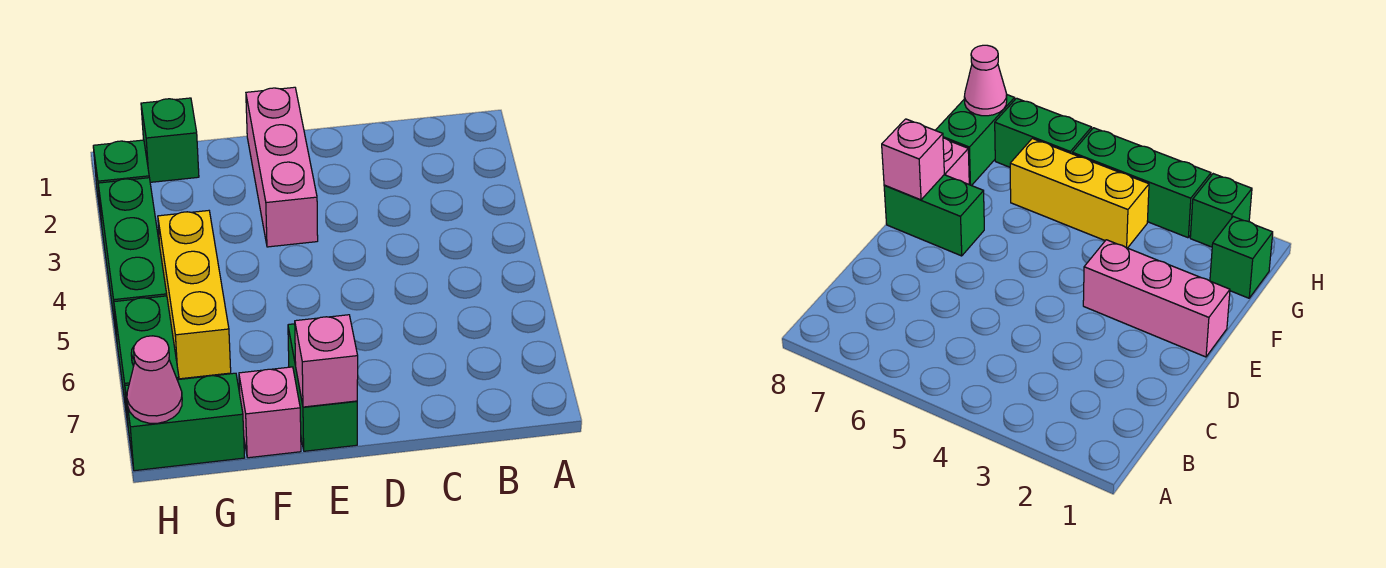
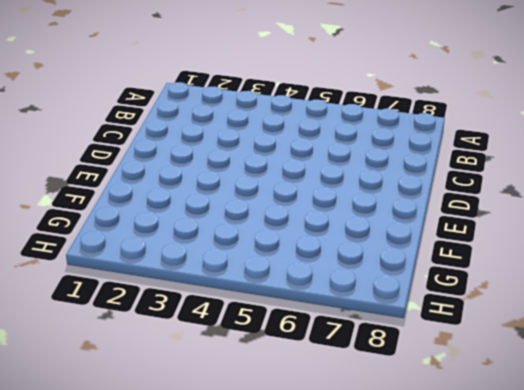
none -> pink 1x3 brick [246,87,318,247]
none -> green 1x2 brick [288,324,357,451]

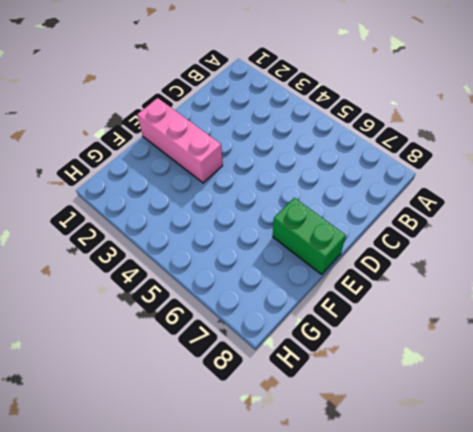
none -> pink 1x1 brick [239,367,301,458]
none -> green 1x1 brick [141,98,199,182]

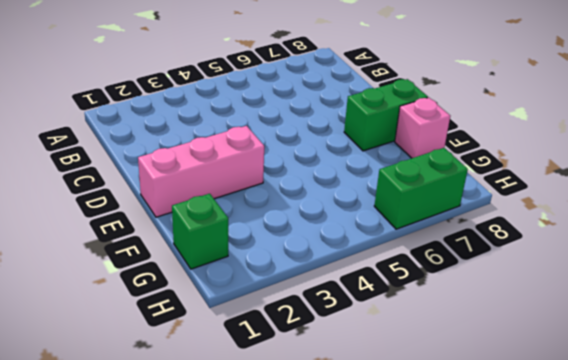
none -> yellow 1x3 brick [158,211,231,379]
none -> green 1x2 brick [125,373,245,471]

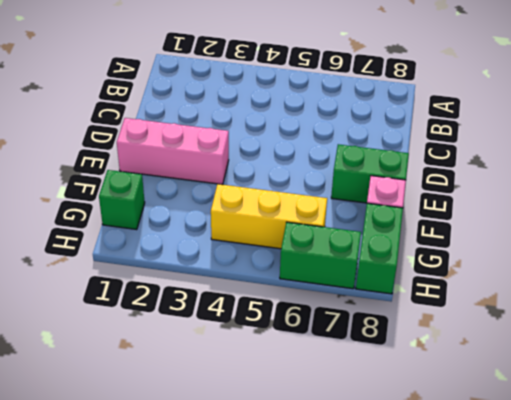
none -> green 1x1 brick [93,140,149,224]
none -> green 1x3 brick [98,178,167,339]

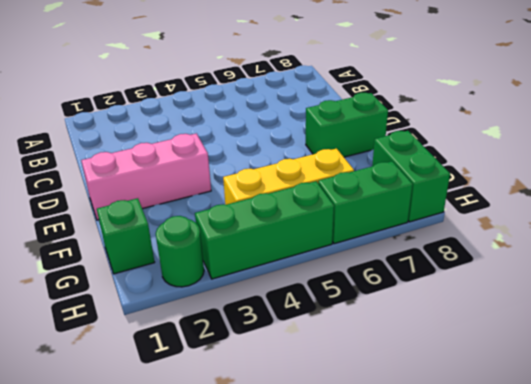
green 1x1 round brick [156,216,204,287] -> green 1x1 brick [93,140,149,224]
none -> pink 1x1 brick [239,367,301,458]
none -> pink 1x1 brick [295,315,358,407]

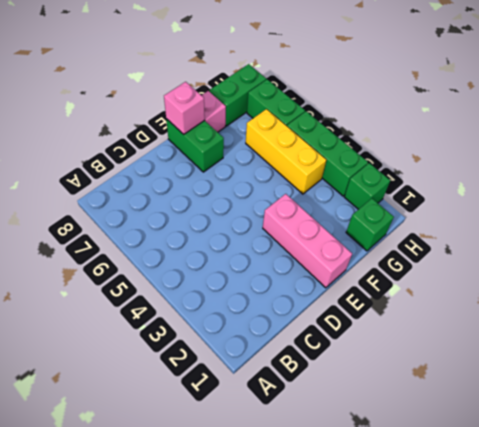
none -> pink 1x1 cone [127,336,182,423]

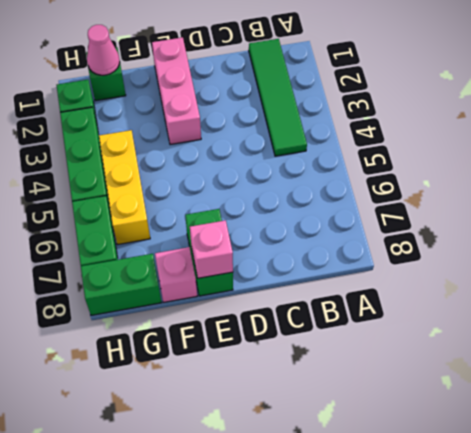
green 1x4 tile [249,39,307,156] -> none
pink 1x1 cone [87,25,120,75] -> pink 1x1 cone moved to [127,336,182,423]

